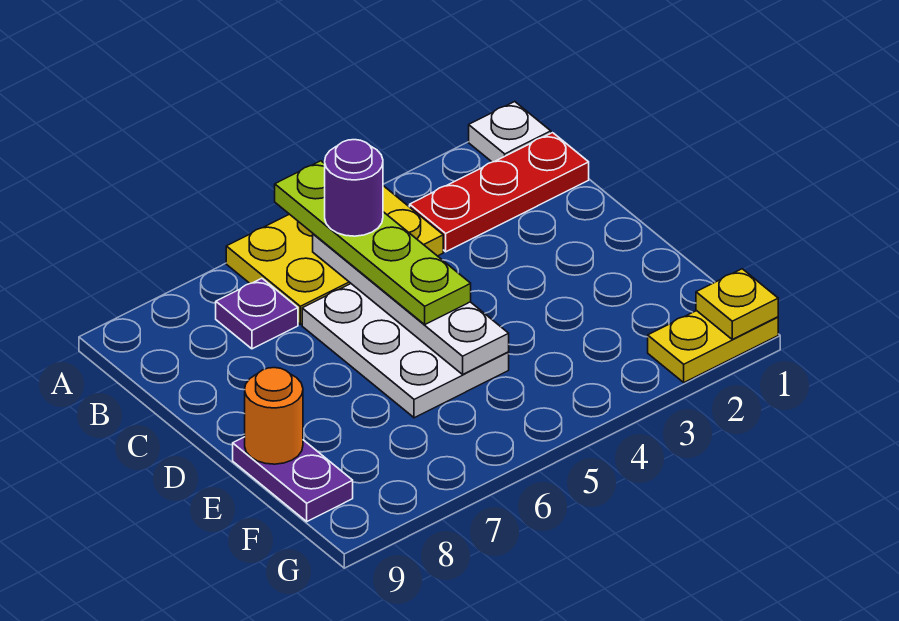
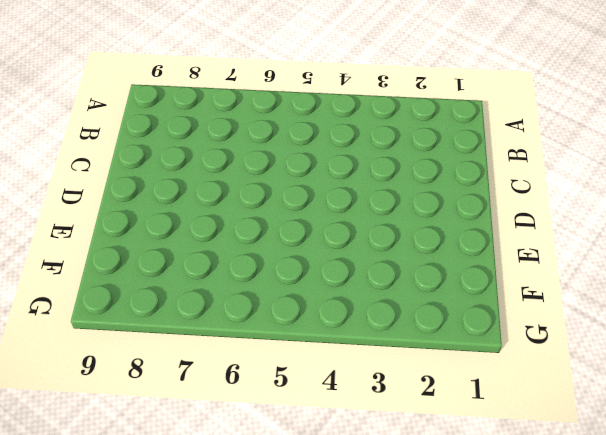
none -> white 1x1 plate [469,102,551,162]
none -> yellow 2x3 plate [226,186,443,325]
none -> red 1x3 plate [410,133,589,252]

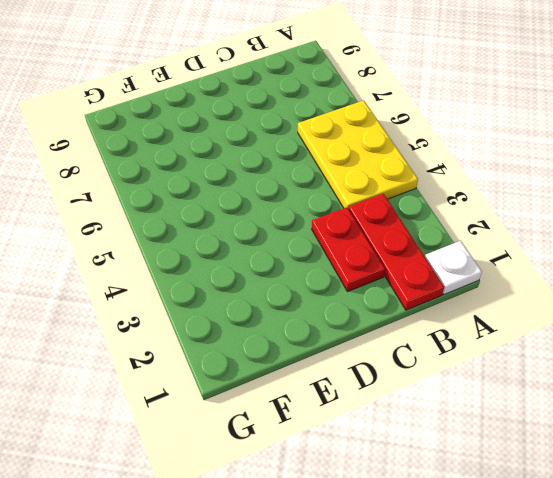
red 1x2 plate [312,207,385,292] -> none
none -> purple 1x1 plate [216,278,298,349]
none -> white 2x3 plate [302,284,509,418]
none -> purple 1x2 plate [233,437,353,521]

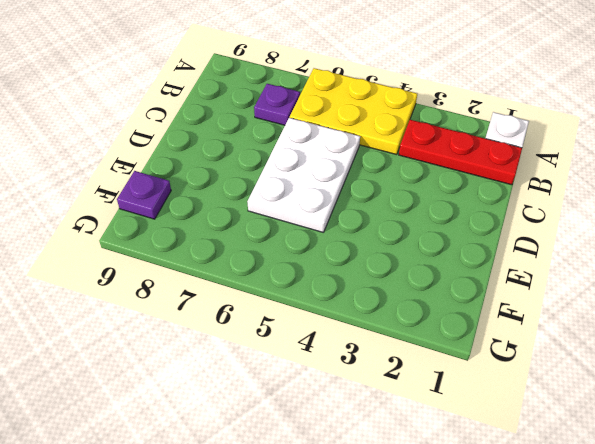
purple 1x1 plate [117,171,171,219] -> purple 1x2 plate [233,437,353,521]
none -> yellow 1x2 plate [648,311,778,382]
none -> white 1x4 plate [313,234,509,374]
none -> orange 1x1 round brick [245,368,303,464]

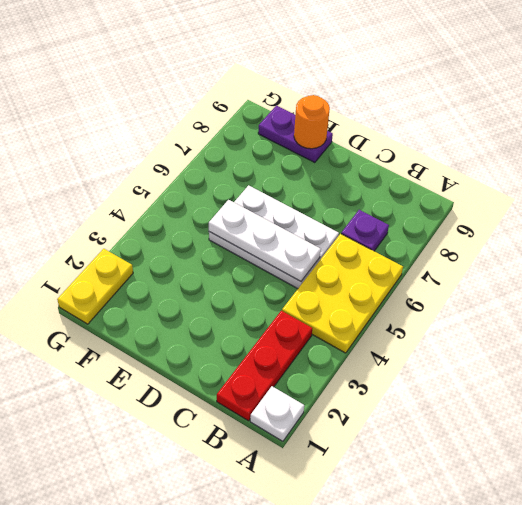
white 1x3 plate [209,200,321,281] -> white 1x4 plate [313,234,509,374]
none -> yellow 1x1 plate [696,269,778,339]
none -> lime 1x4 plate [275,161,471,324]
none -> purple 1x1 round brick [325,140,383,236]

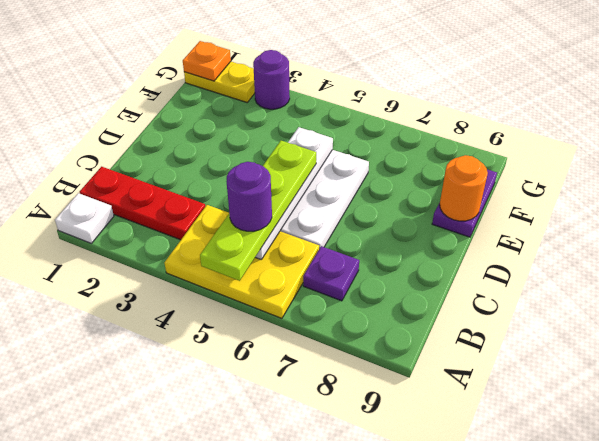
orange 1x1 plate [183,41,231,81] -> yellow 1x1 plate [696,269,778,339]
purple 1x1 round brick [253,50,290,109] -> none

